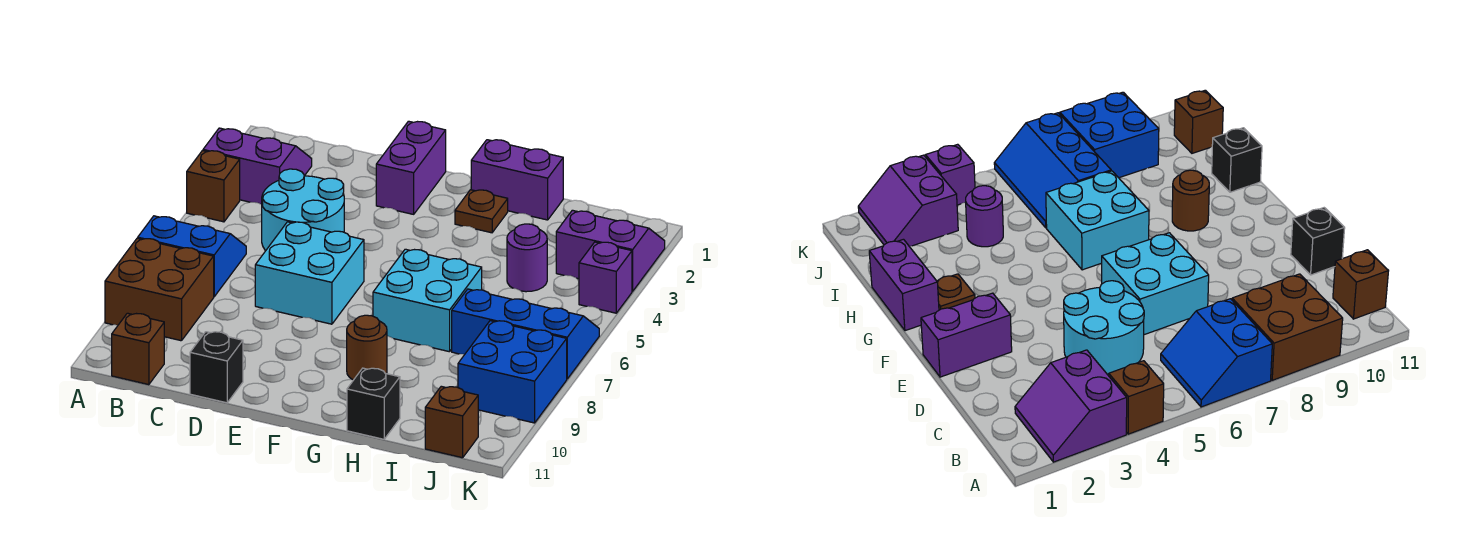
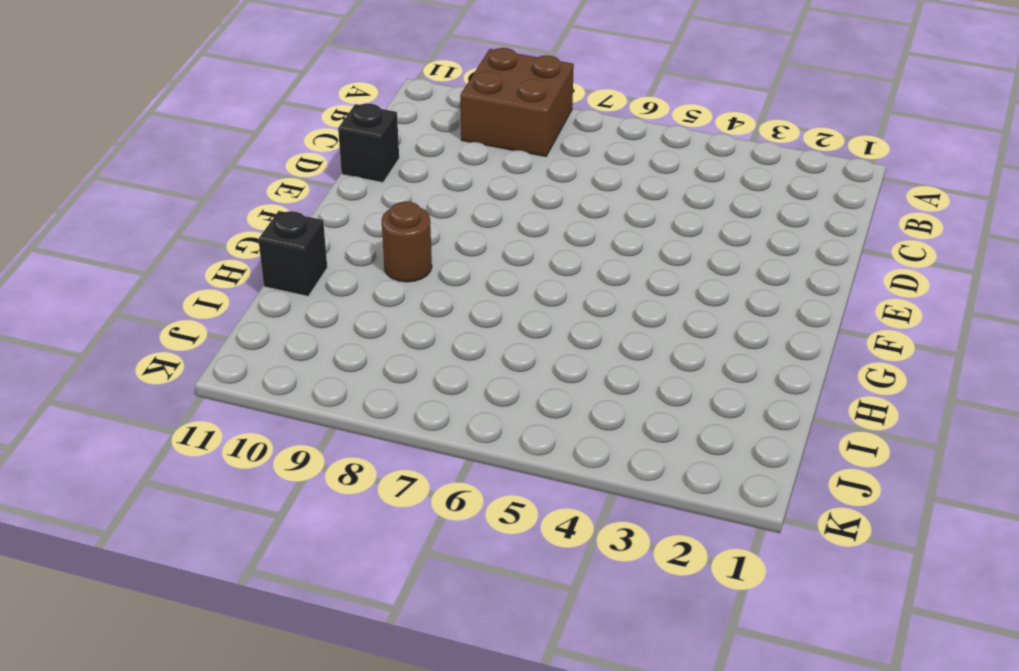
none -> purple 2x2 slope [203,128,312,204]
none -> brown 1x1 brick [187,151,240,222]
none -> blue 2x2 slope [138,216,246,297]

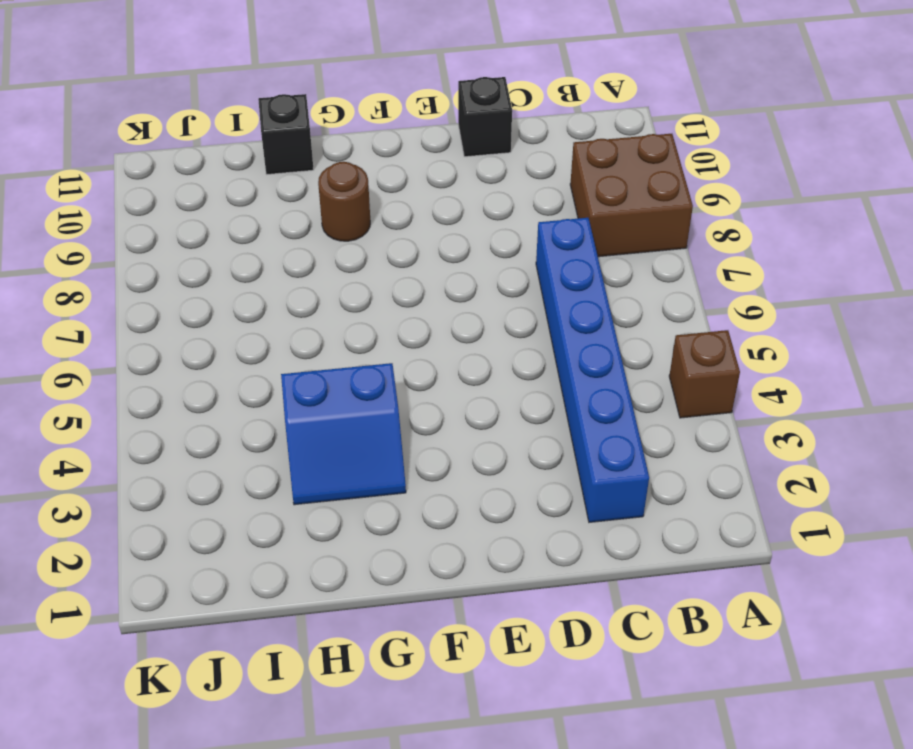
blue 1x6 brick [536,218,649,522] -> cyan 2x2 round brick [262,169,344,251]
blue 2x2 slope [281,363,406,505] -> blue 2x2 slope moved to [138,216,246,297]
none -> purple 2x2 slope [203,128,312,204]
none -> brown 1x1 brick [112,313,164,385]
none -> cyan 2x2 brick [255,222,364,324]

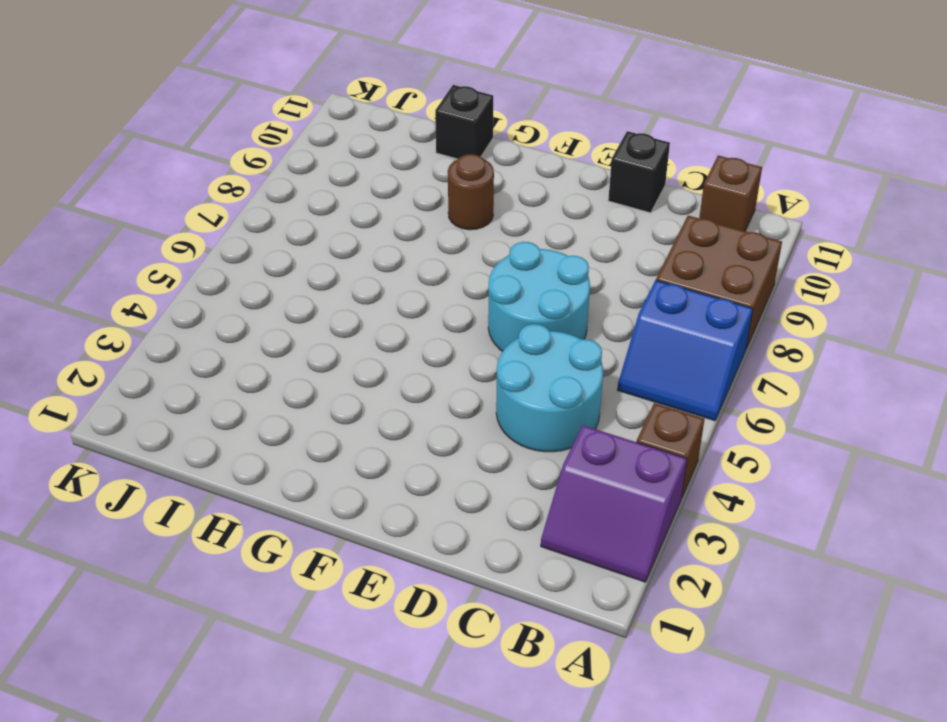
cyan 2x2 round brick [488,242,590,352] -> cyan 2x2 brick [255,222,364,324]
none -> purple 1x2 brick [376,121,446,214]
none -> purple 1x2 brick [471,140,563,220]
none -> brown 1x1 plate [455,190,508,233]

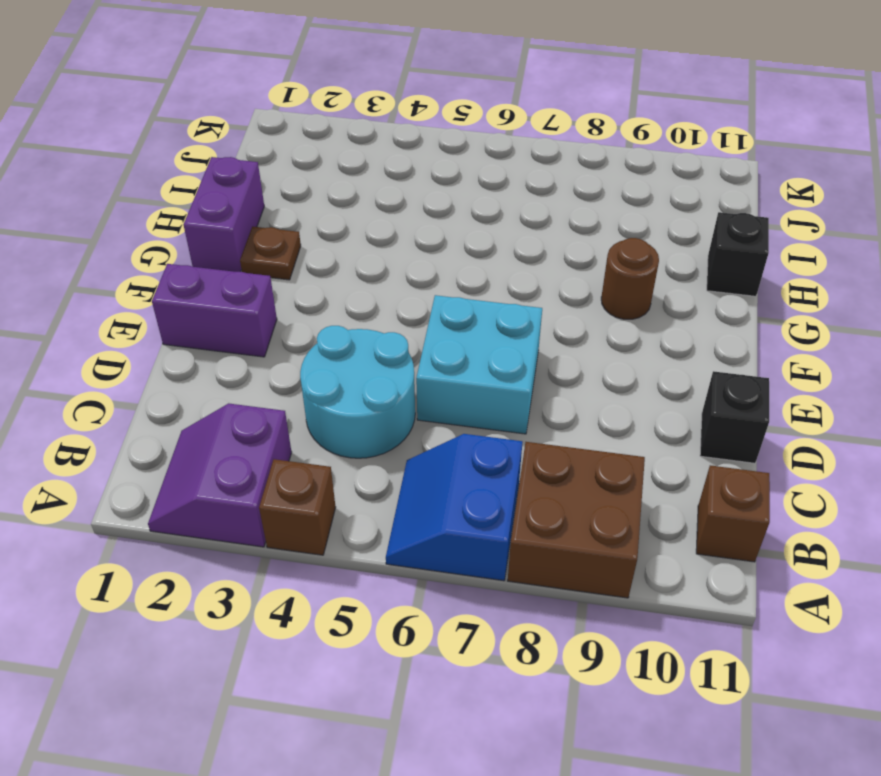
none -> cyan 2x2 brick [373,249,482,352]
none -> purple 1x1 round brick [507,224,547,292]
none -> blue 2x3 slope [452,289,599,379]

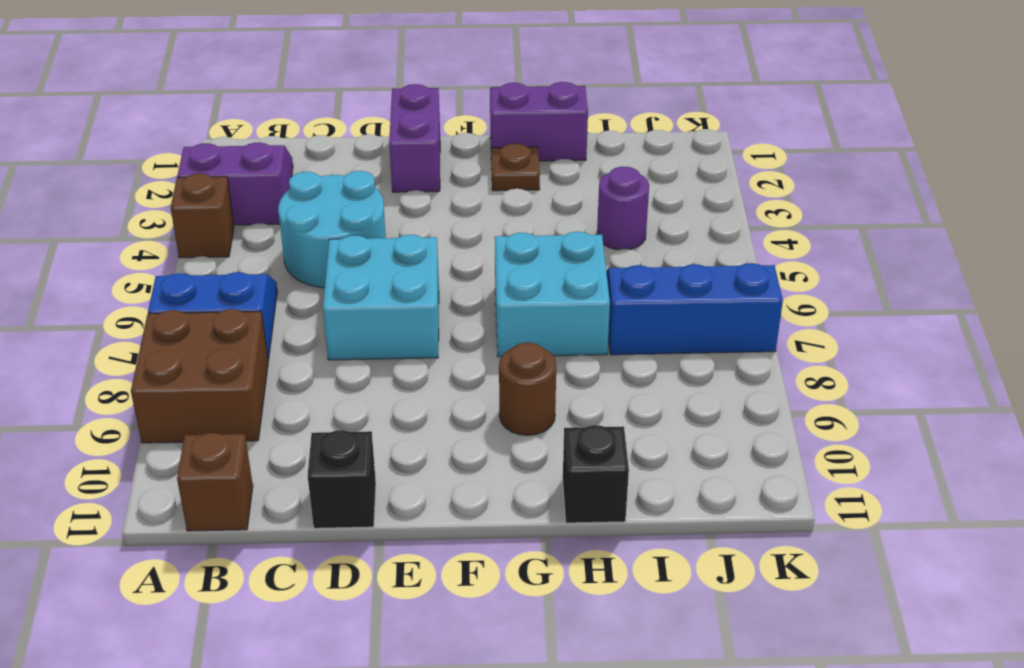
none -> purple 2x2 slope [556,210,665,291]
none -> blue 2x2 brick [458,321,567,423]
none -> brown 1x1 brick [425,386,478,458]

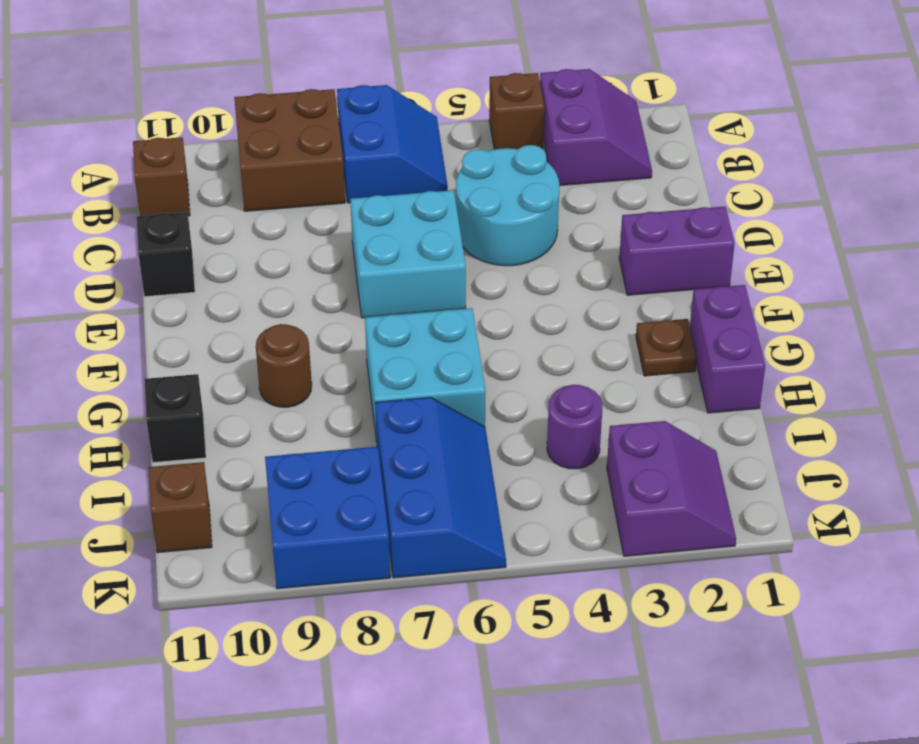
none -> purple 1x1 brick [579,242,632,313]

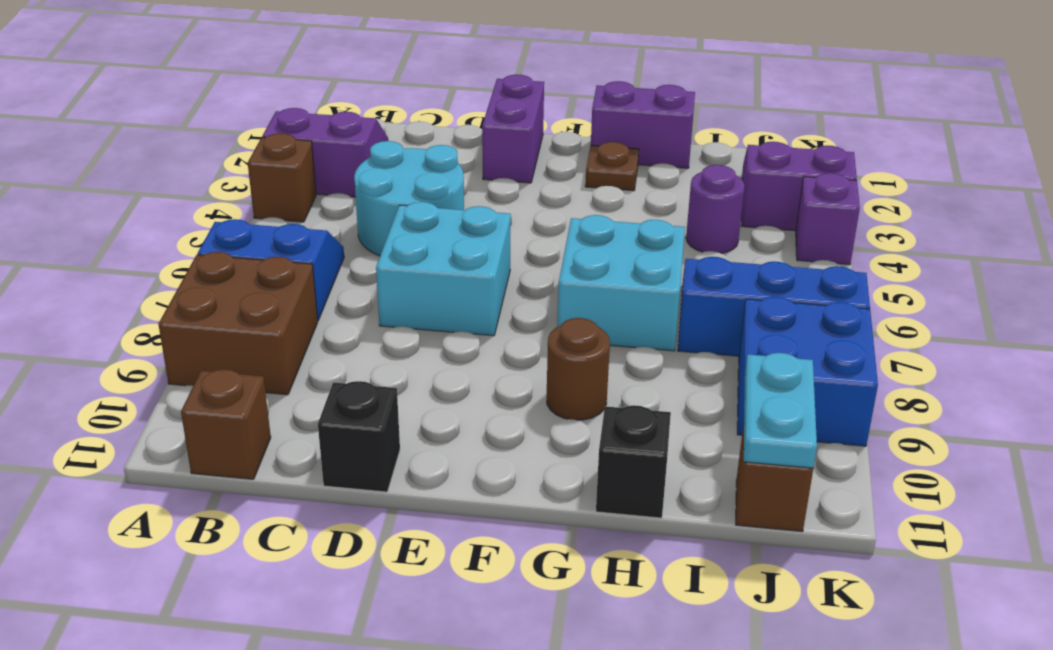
cyan 1x2 plate [744,353,817,468] -> none

